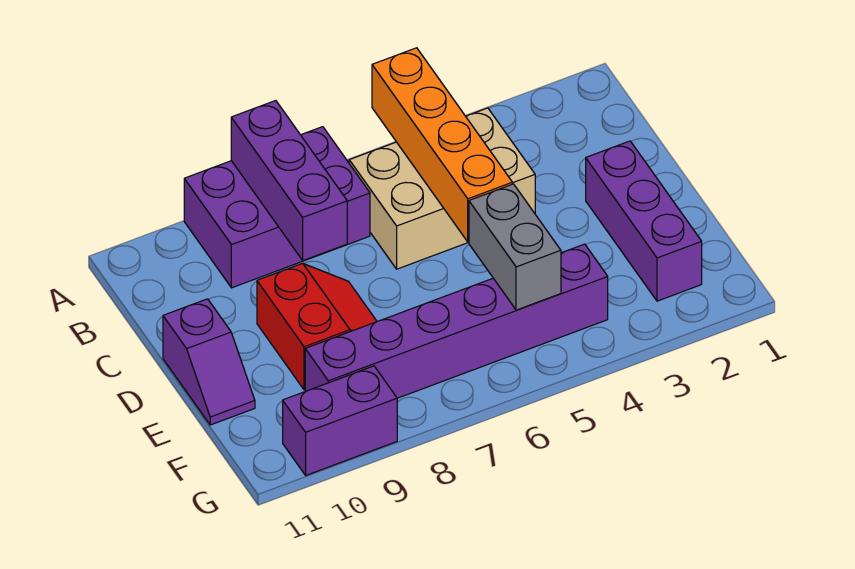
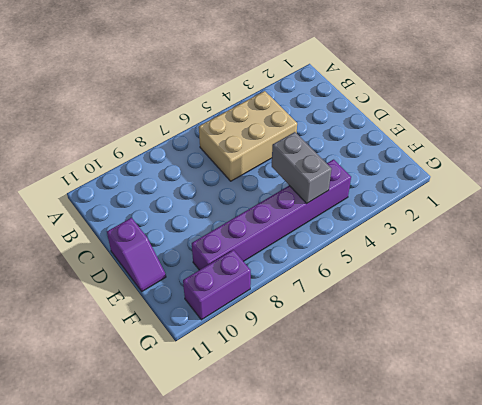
none -> purple 2x3 brick [184,127,370,288]
none -> purple 1x3 brick [586,141,702,301]

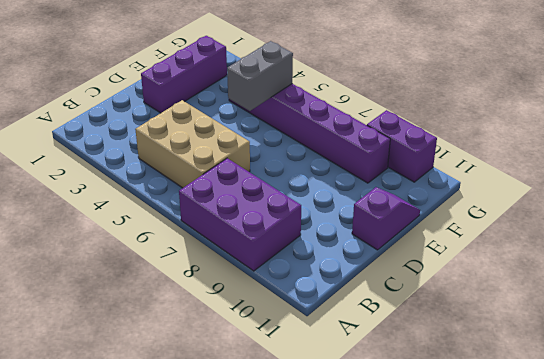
none -> red 2x2 slope [257,263,377,390]
none -> orange 1x4 brick [372,48,512,242]

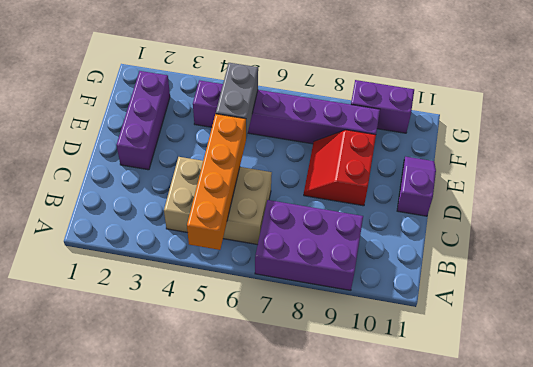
none -> purple 1x3 brick [231,101,347,260]

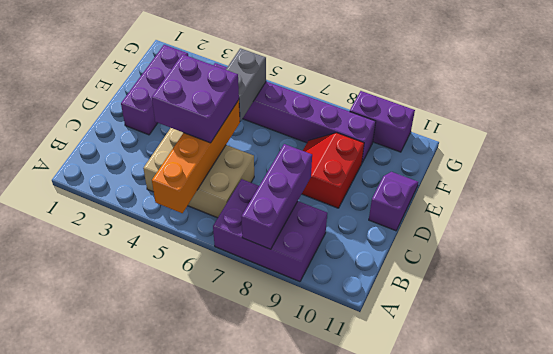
purple 2x2 brick [152,54,239,143] -> none

